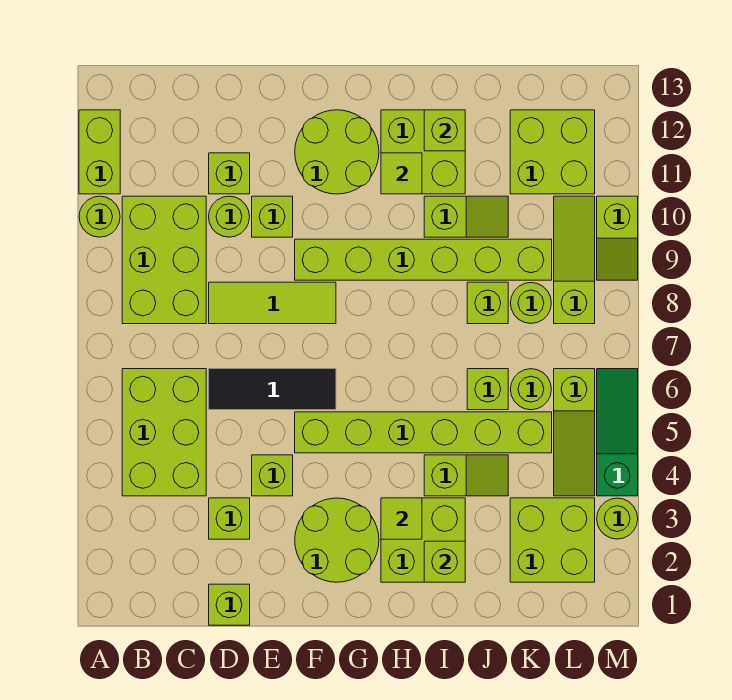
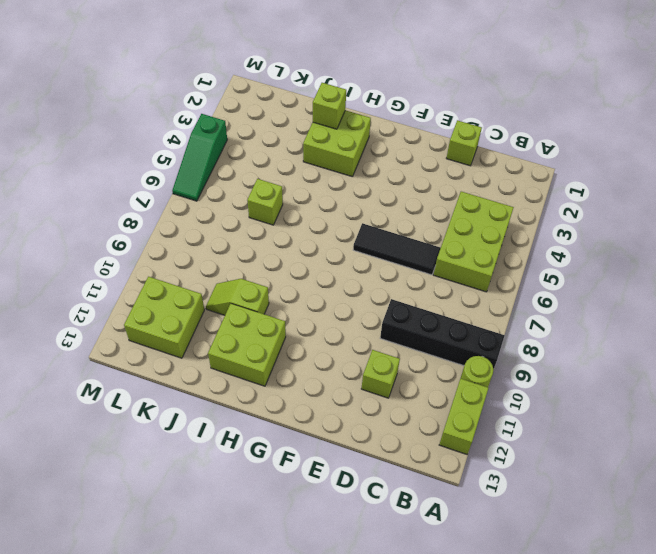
black 1x4 brick [380,299,505,370] -> lime 2x3 brick [122,196,206,324]
none -> lime 1x1 brick [209,498,250,539]
none -> lime 1x3 tile [209,282,336,324]
none -> lime 1x1 round brick [209,196,250,237]
none -> lime 1x1 brick [252,455,293,496]

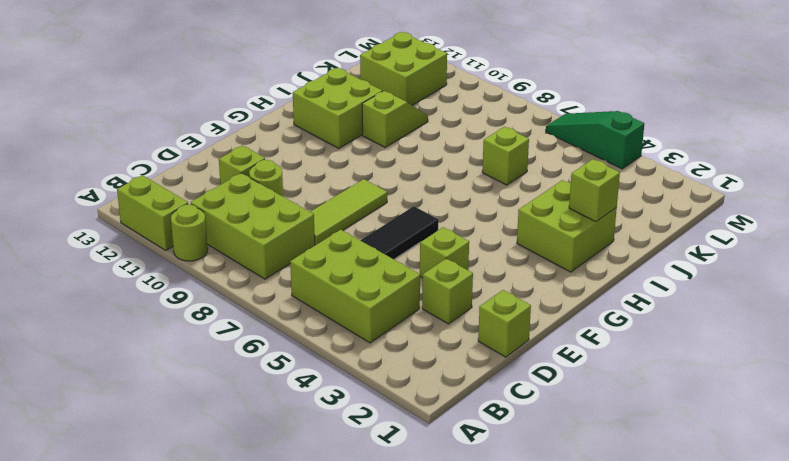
none -> lime 1x1 brick [252,196,293,237]
none -> lime 2x2 round brick [295,498,379,582]
none -> lime 1x6 brick [295,412,552,453]
none -> lime 1x6 brick [295,239,552,280]

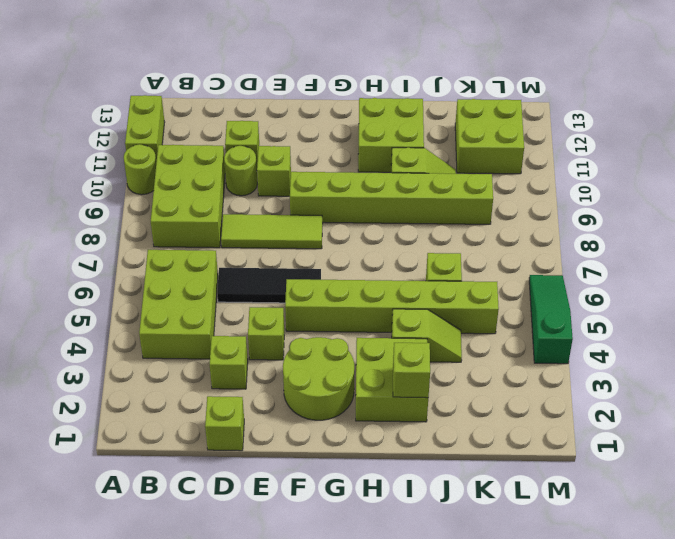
none -> lime 2x2 round brick [295,110,379,194]
none -> lime 1x1 brick [467,282,508,324]
none -> lime 2x2 brick [510,498,595,582]
none -> lime 1x1 round brick [510,369,551,410]

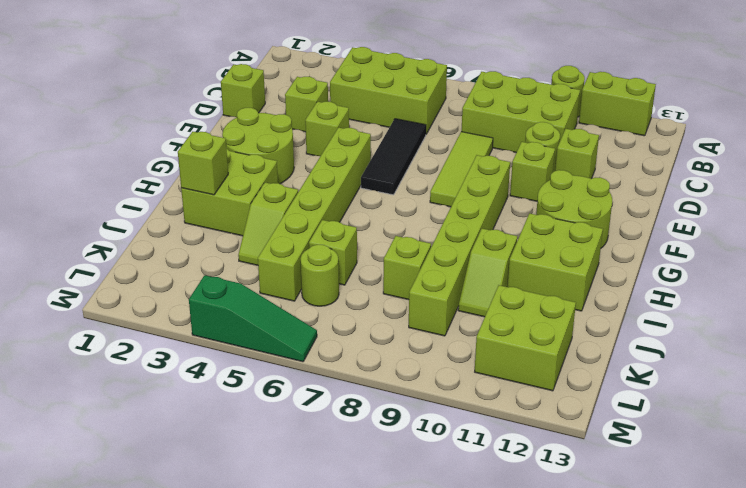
none -> lime 2x2 brick [510,498,595,582]
none -> lime 1x1 round brick [511,283,551,323]
none -> lime 1x3 slope [554,369,595,496]
none -> lime 1x3 slope [554,196,595,324]

